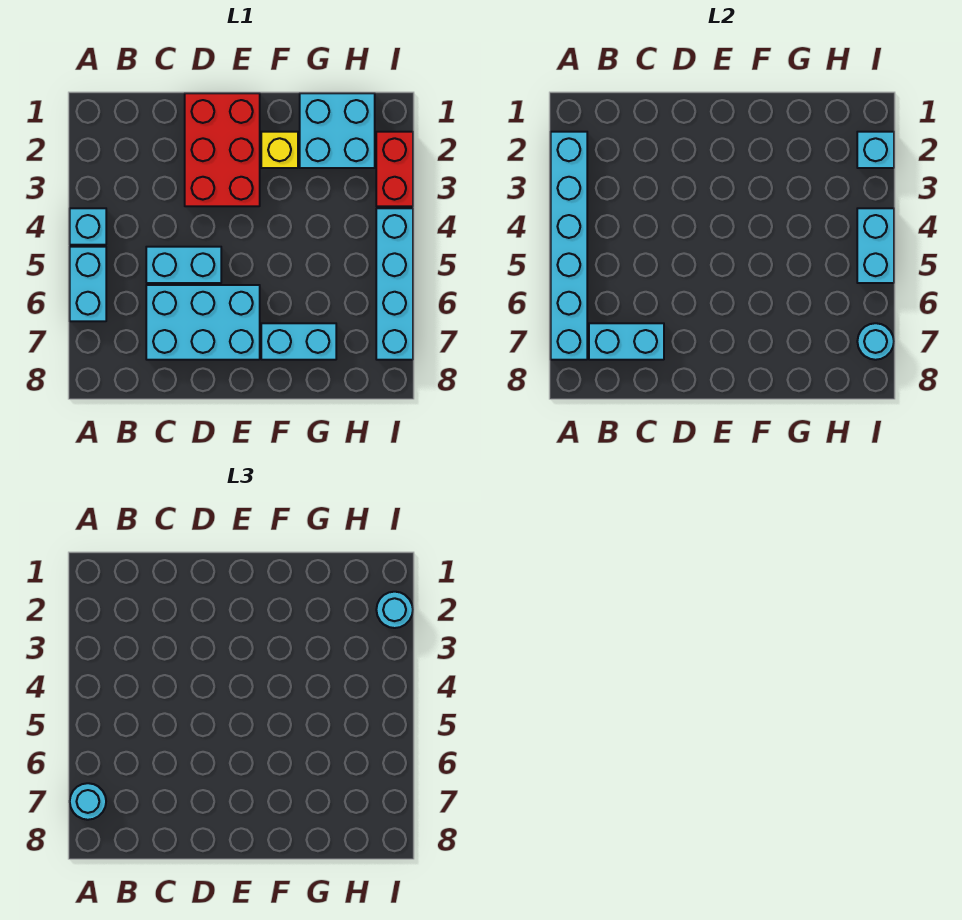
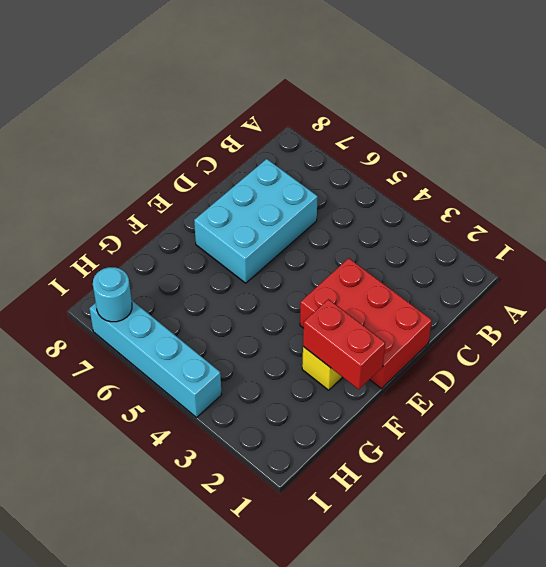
red 1x2 brick [303,299,385,389] -> red 1x2 brick moved to [376,132,413,206]
none -> cyan 1x1 brick [70,208,106,245]
none -> cyan 1x2 brick [70,247,106,321]
none -> cyan 1x2 brick [146,247,221,283]

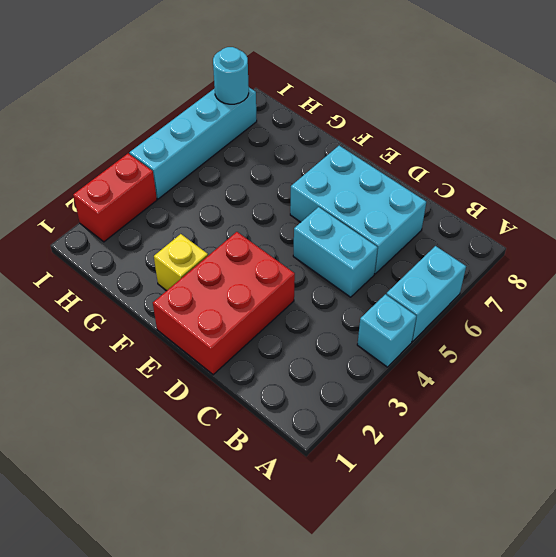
none -> cyan 1x2 brick [261,323,336,360]
none -> cyan 2x2 brick [300,93,375,168]
none -> cyan 1x6 brick [551,132,587,360]

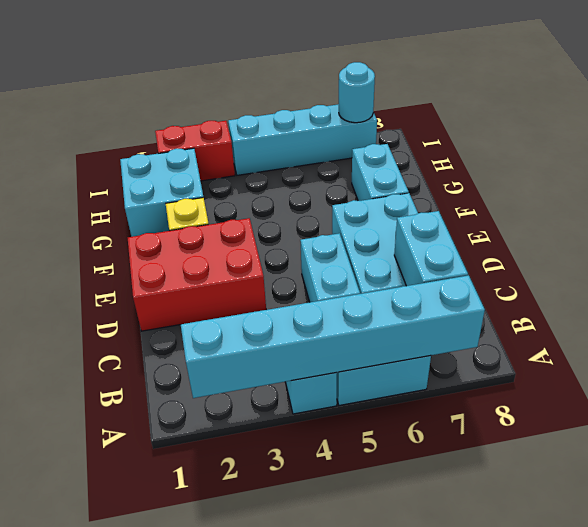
none -> cyan 1x1 brick [857,132,894,168]
none -> cyan 1x2 brick [857,208,894,283]
none -> cyan 1x1 round brick [70,783,106,820]

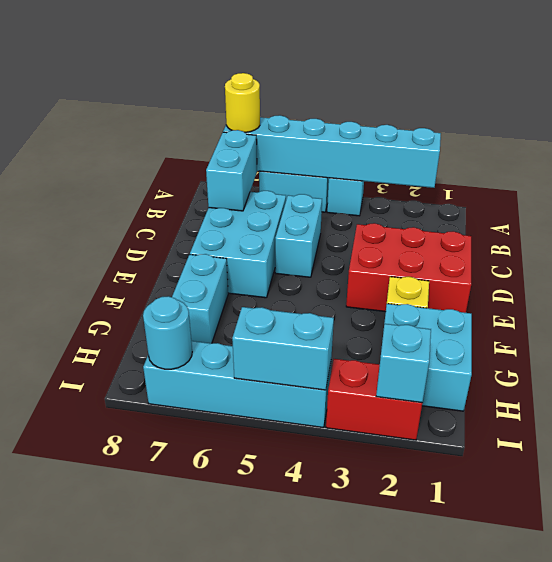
yellow 1x1 round brick [225,73,260,132] -> cyan 1x1 round brick [70,783,106,820]
none -> cyan 1x1 round brick [376,592,413,628]

